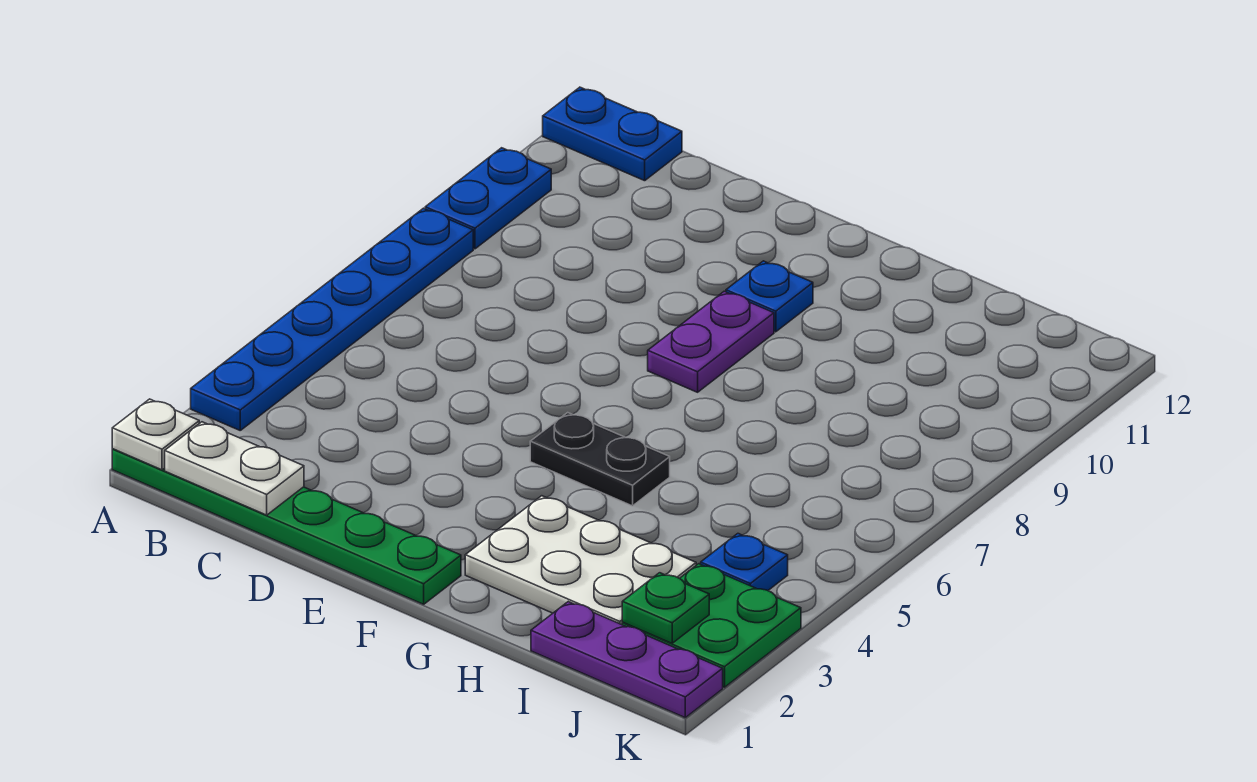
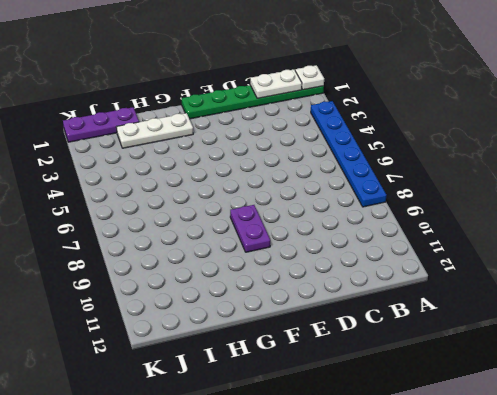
white 1x3 plate [117,113,193,148] -> white 2x3 plate [465,496,696,625]
none -> blue 1x2 plate [425,148,551,249]
none -> blue 1x2 plate [543,87,682,181]
none -> black 1x2 plate [530,413,670,506]

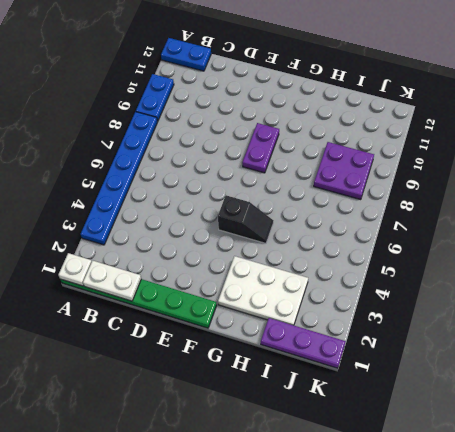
black 1x2 slope [218,195,273,243] -> black 1x2 plate [530,413,670,506]
purple 2x2 plate [314,142,374,200] -> none
none -> blue 1x1 plate [726,261,813,332]
none -> green 2x2 plate [622,564,801,687]
none -> blue 1x1 plate [701,534,788,591]

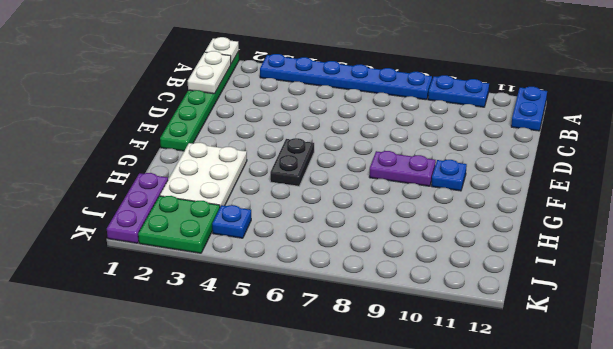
none -> green 1x1 plate [622,573,709,643]

